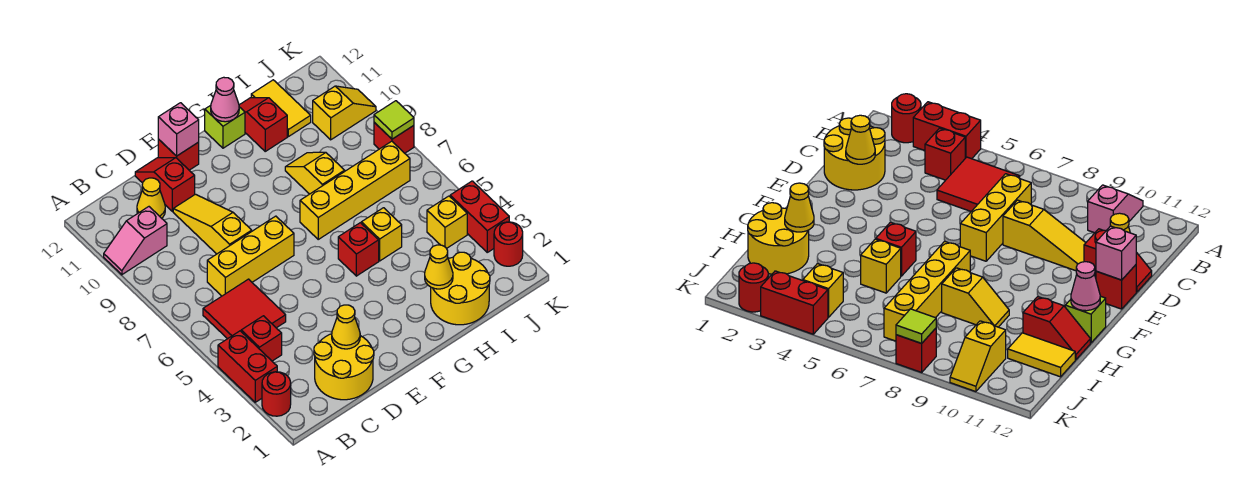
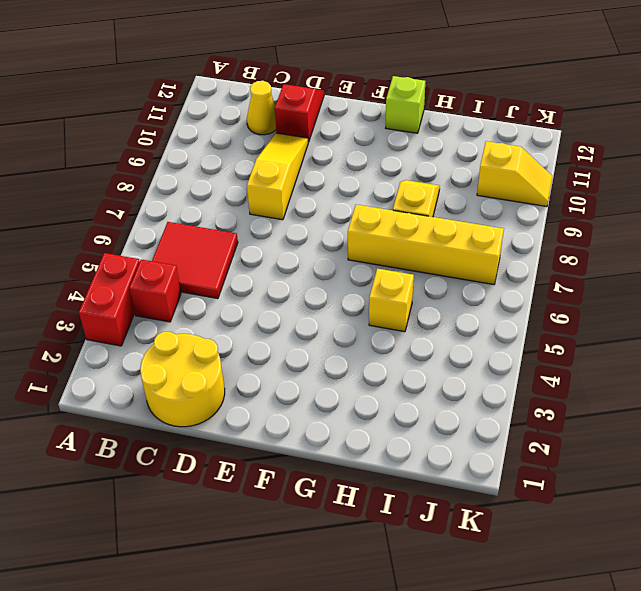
none -> red 1x1 round brick [262,372,291,416]
none -> pink 1x2 slope [104,207,167,275]
none -> yellow 1x3 brick [207,216,294,296]

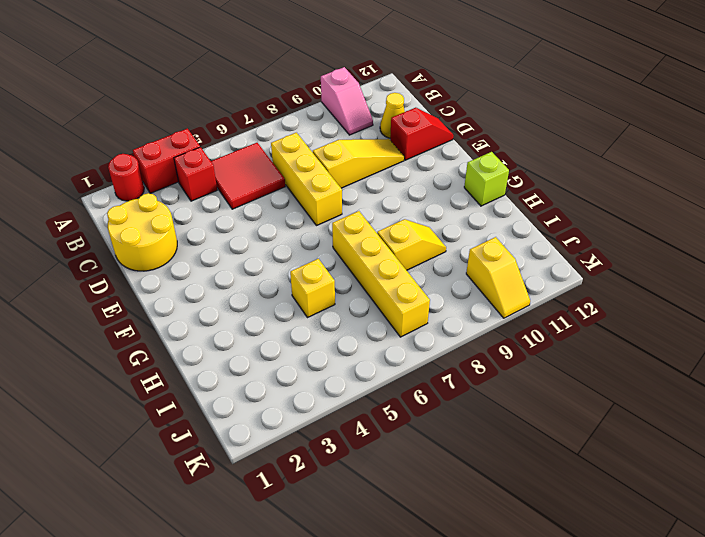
pink 1x2 slope [321,67,373,135] -> pink 1x2 slope turned to [104,207,167,275]
none -> red 1x1 brick [158,139,199,170]
none -> red 1x1 brick [338,223,379,276]
none -> yellow 2x2 round brick [431,252,490,325]

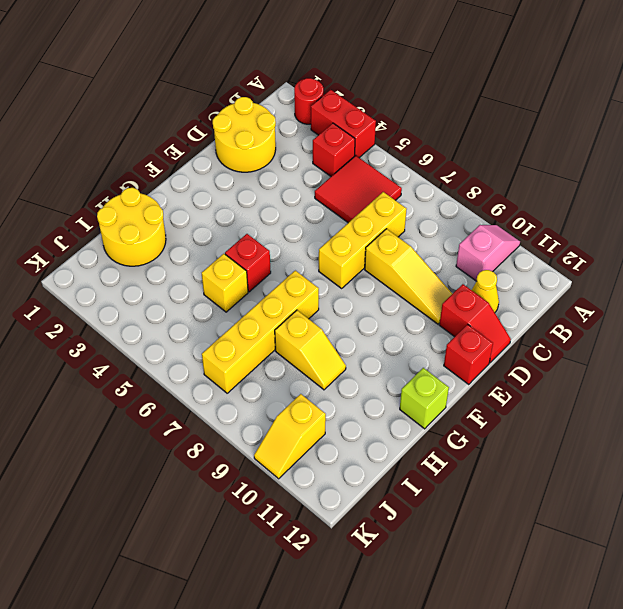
none -> red 1x2 slope [239,98,287,151]
none -> yellow 1x2 tile [251,80,311,137]
none -> yellow 1x1 brick [427,196,467,248]

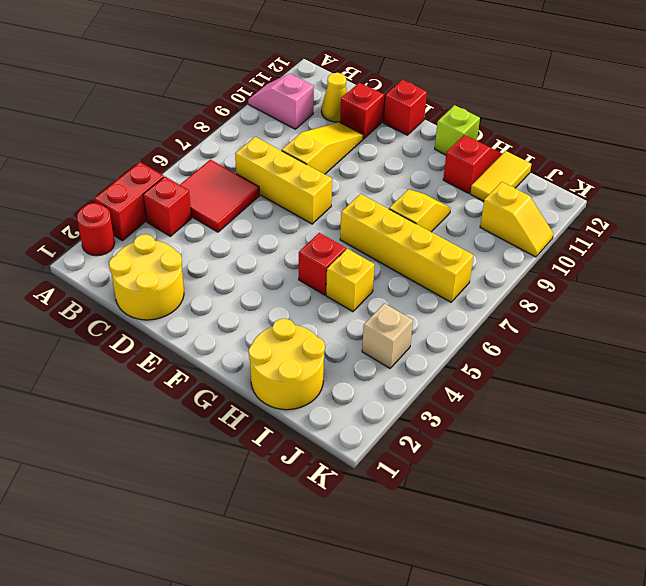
tan 1x1 brick [362,303,413,368] -> yellow 1x1 brick [427,196,467,248]
none -> red 1x1 round brick [494,222,523,266]
none -> red 1x2 brick [450,181,509,252]
none -> red 1x1 brick [374,122,414,153]

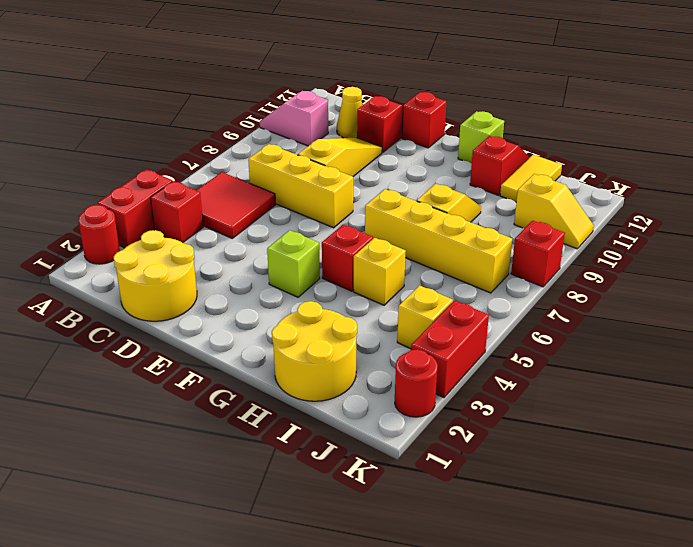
lime 1x1 brick [267,230,320,297] -> none
none -> yellow 1x1 cone [332,305,360,349]
none -> pink 1x1 brick [158,103,199,156]
none -> pink 1x1 cone [211,77,239,122]

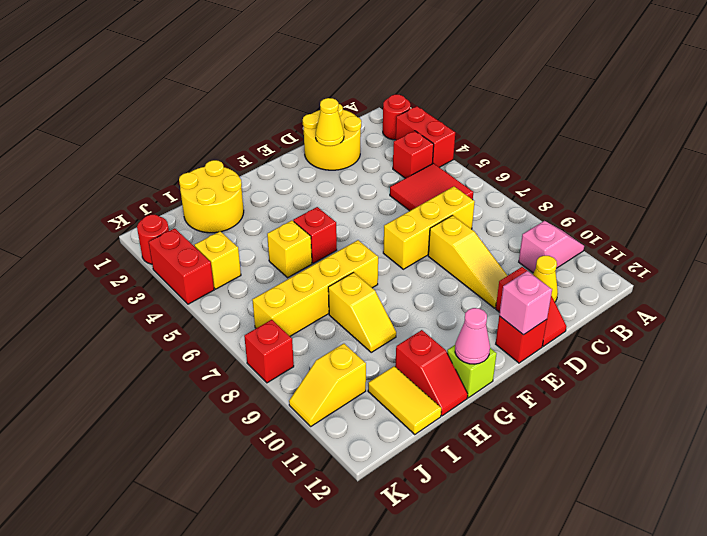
none -> yellow 1x1 cone [425,245,453,289]
none -> lime 1x1 tile [374,101,414,139]

